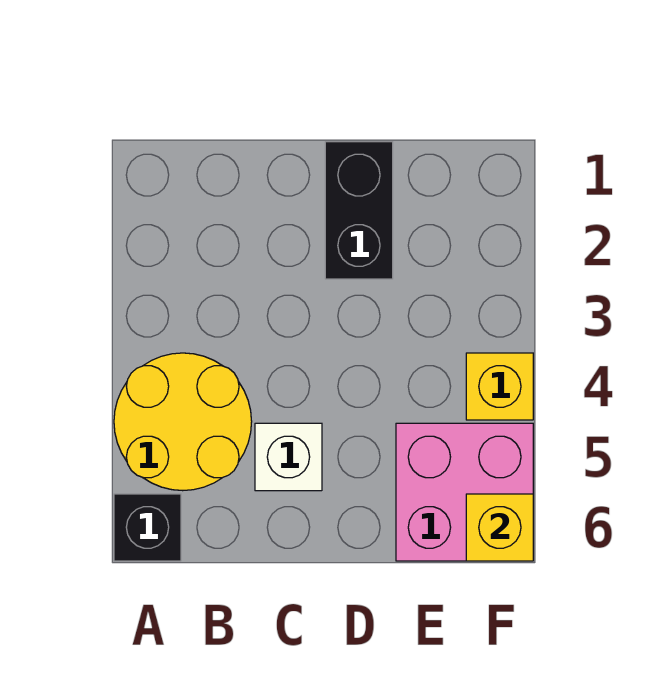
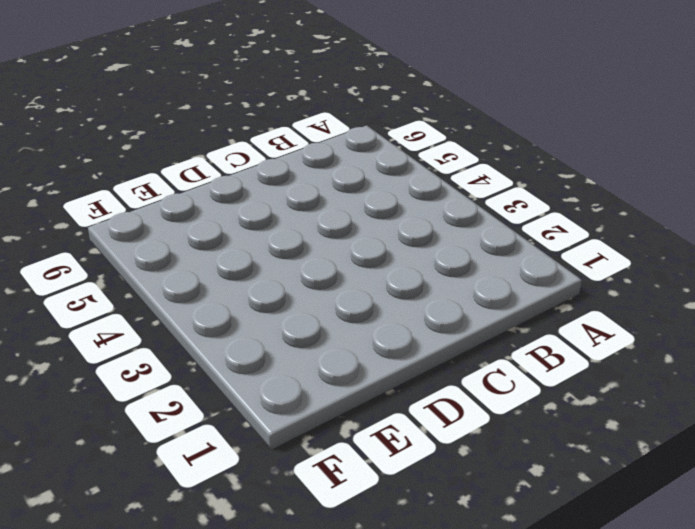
none -> yellow 2x2 round brick [114,353,252,491]
none -> black 1x1 brick [114,494,181,561]

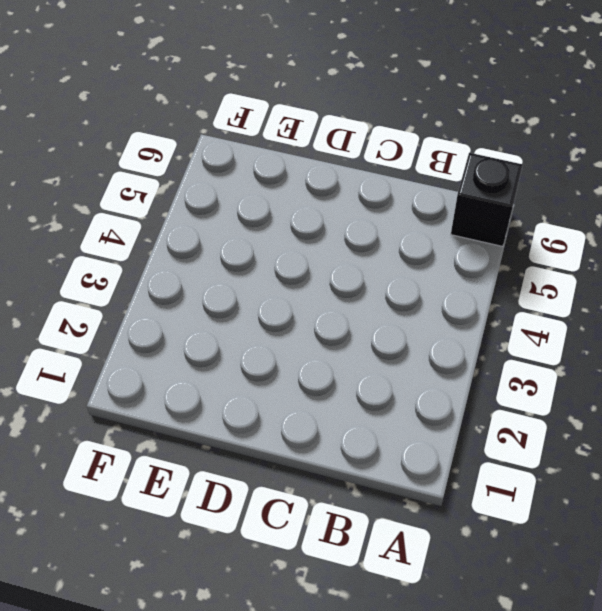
none -> yellow 2x2 round brick [114,353,252,491]
none -> white 1x1 brick [255,423,322,491]

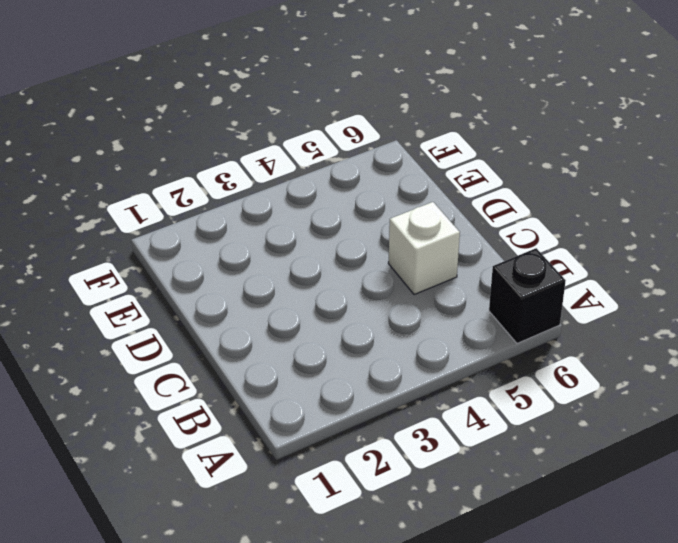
none -> yellow 2x2 round brick [114,353,252,491]
none -> black 1x2 brick [325,142,393,279]

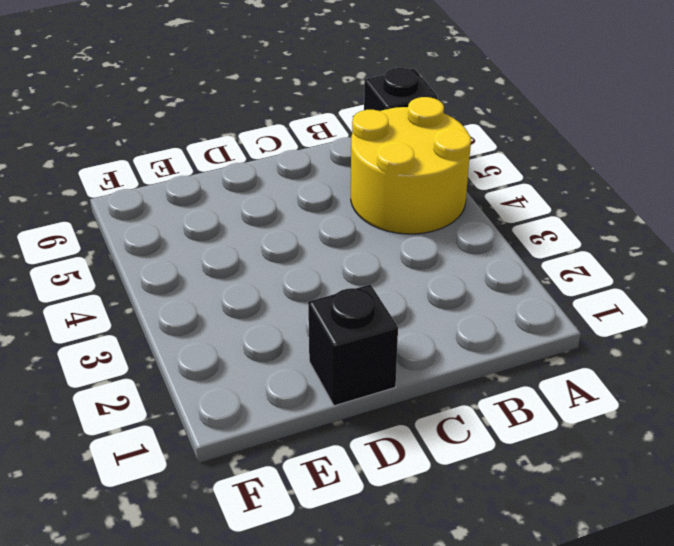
black 1x1 brick [308,284,398,406] -> black 1x2 brick [325,142,393,279]
none -> white 1x1 brick [255,423,322,491]
none -> pink 2x2 brick [396,423,533,561]

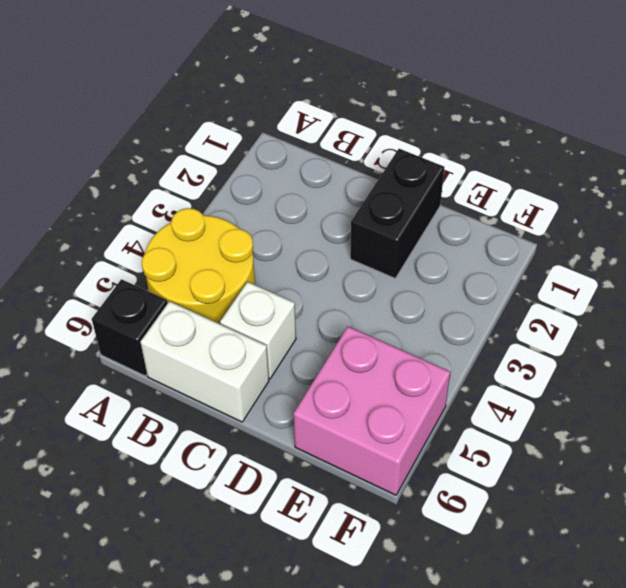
white 1x2 brick [140,301,269,422] -> none
none -> yellow 1x1 brick [466,353,533,420]
none -> yellow 1x1 brick [466,494,533,561]

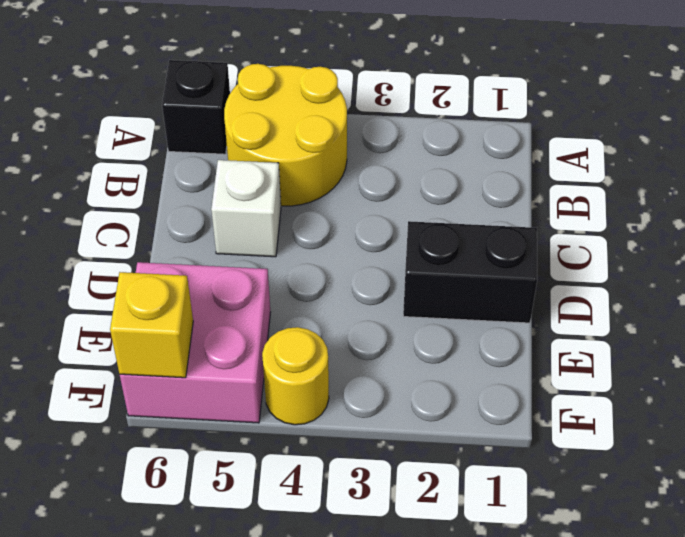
yellow 1x1 round brick [262,327,329,425] -> yellow 1x1 brick [466,353,533,420]

